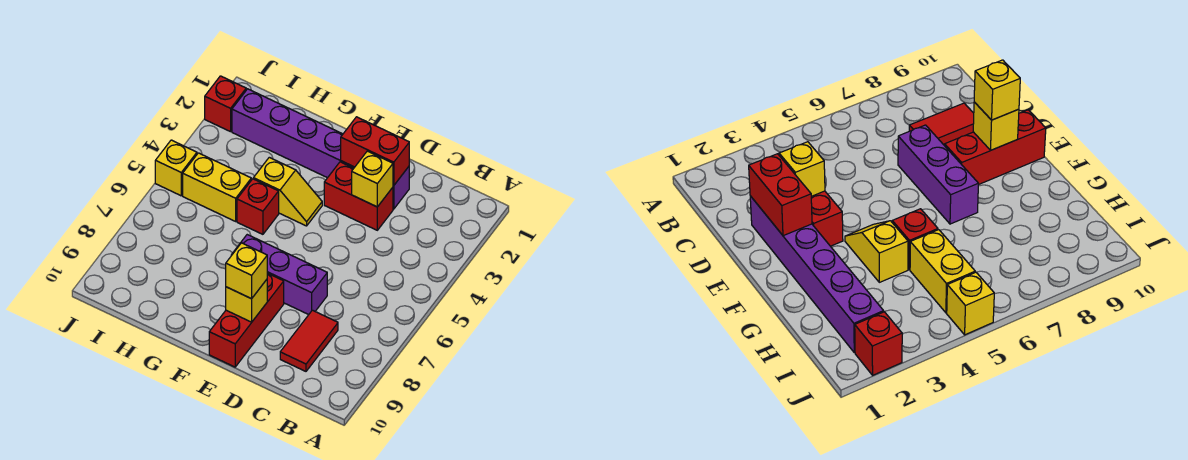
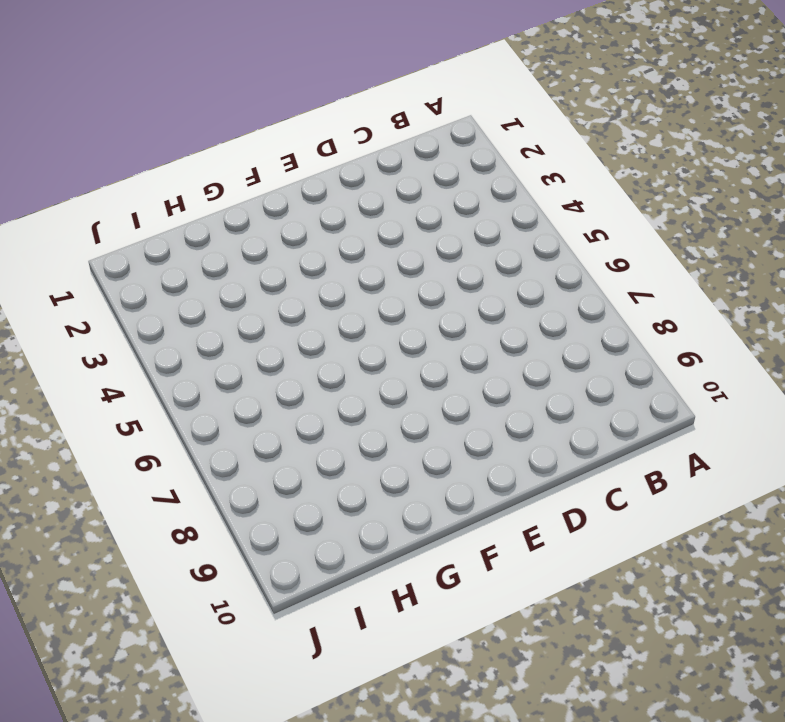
none -> red 1x2 tile [280,310,338,371]
none -> purple 1x6 brick [232,89,409,209]
none -> red 1x2 brick [324,162,393,230]

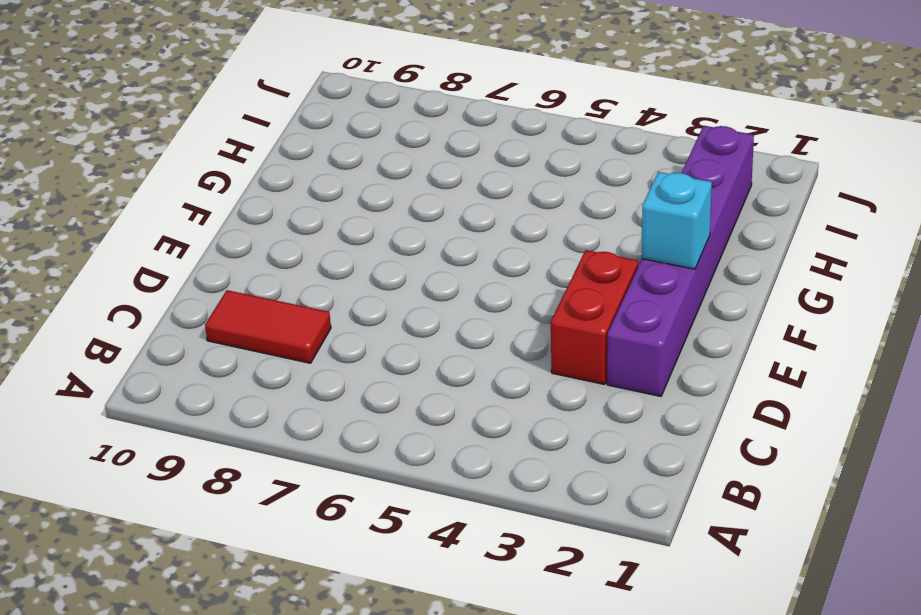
cyan 1x1 brick [642,172,712,269] -> none
none -> purple 1x3 brick [231,235,327,315]
none -> red 1x3 brick [209,273,284,367]
none -> yellow 1x2 slope [253,157,322,226]

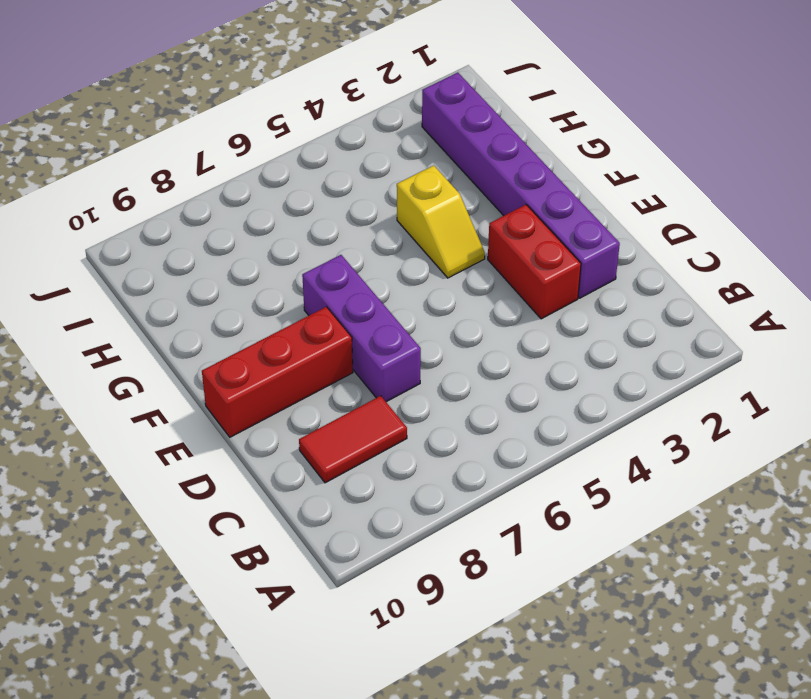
none -> red 1x1 brick [237,179,279,234]
none -> yellow 1x2 brick [183,153,251,221]
none -> red 1x1 brick [205,76,246,132]

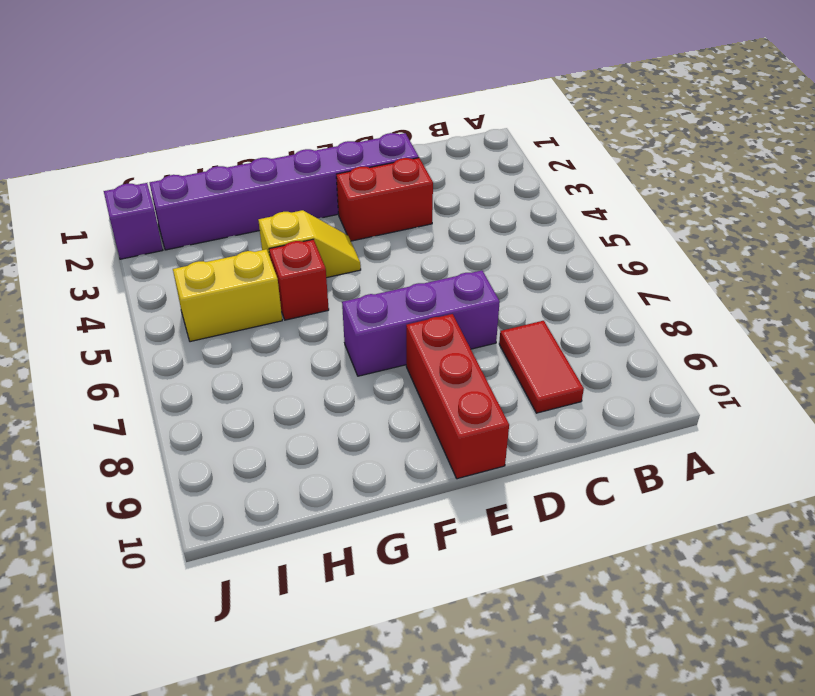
purple 1x1 brick [104,183,163,259] -> red 1x1 brick [205,76,246,132]
none -> yellow 1x1 brick [155,140,197,196]
none -> red 1x2 brick [341,117,409,186]
none -> yellow 1x1 brick [352,151,393,207]

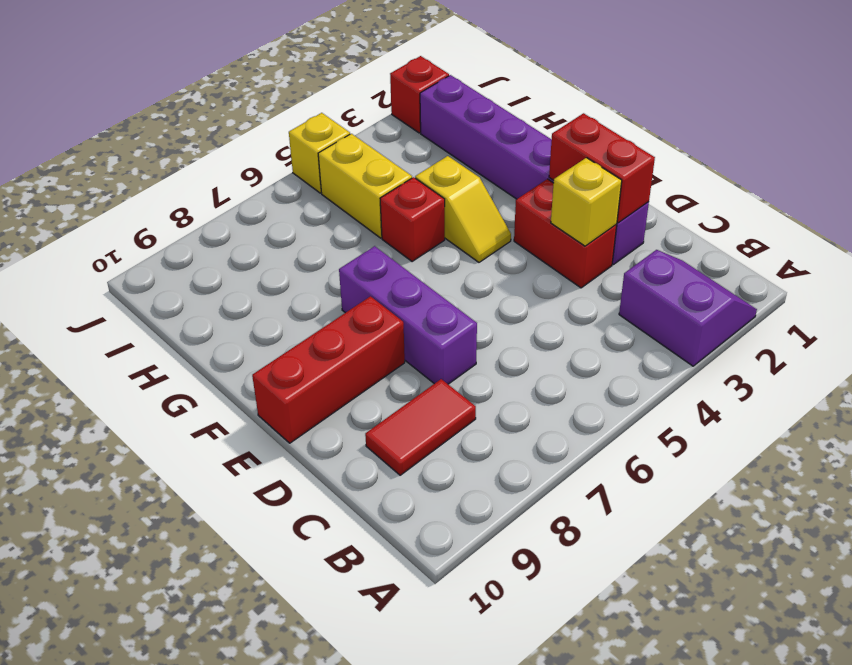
purple 2x2 slope [619,250,757,366] -> none
none -> yellow 1x1 brick [226,280,267,322]
none -> yellow 1x1 brick [226,243,267,299]

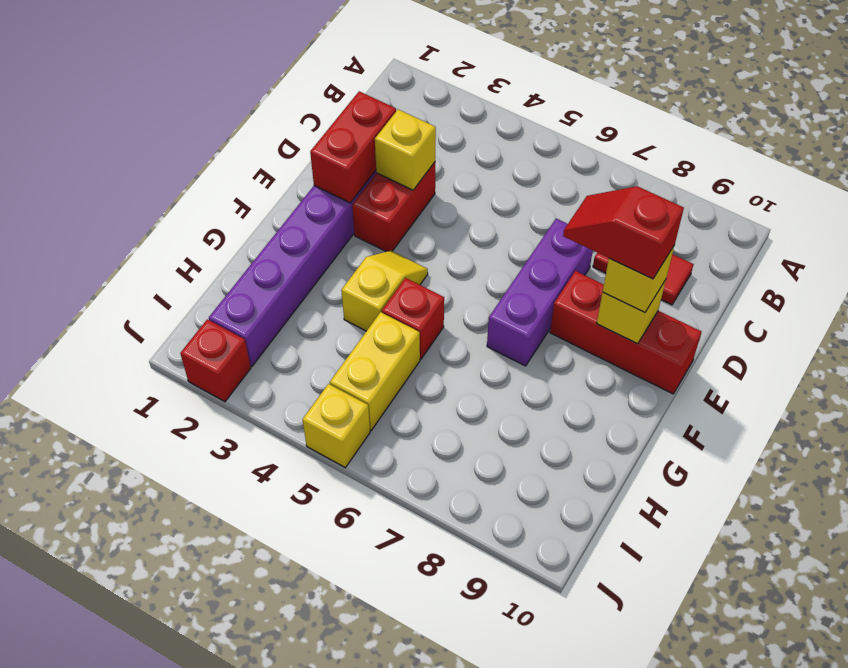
red 1x2 slope [563,186,684,279] -> none

